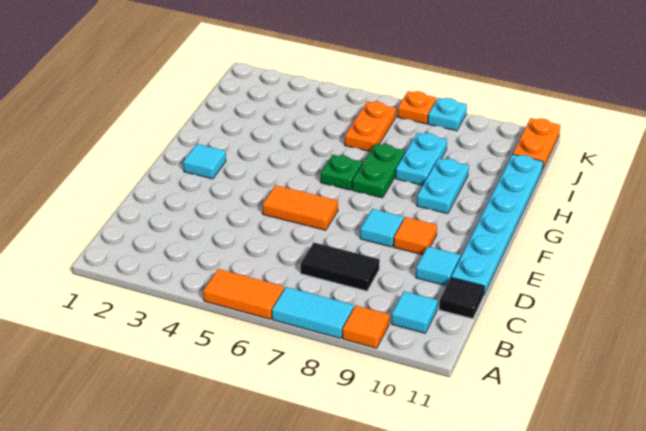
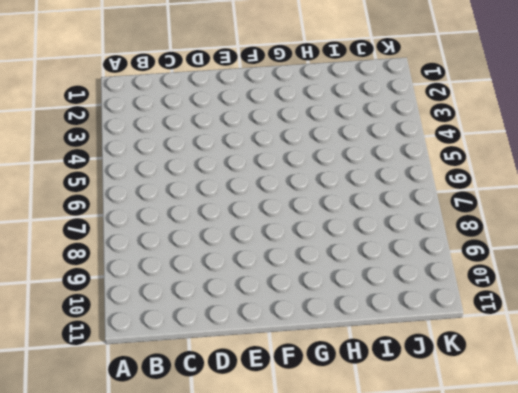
none -> orange 1x2 tile [203,269,284,319]
none -> cyan 1x2 tile [272,287,354,338]
none -> orange 1x1 tile [343,306,389,348]

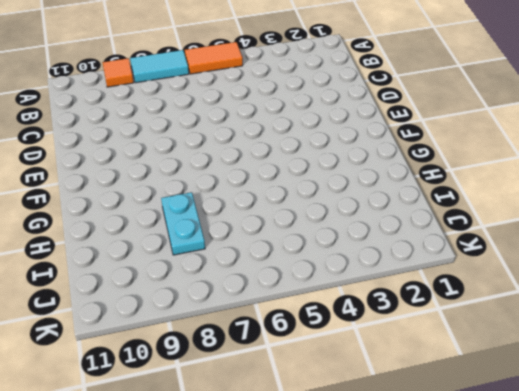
none -> cyan 1x1 tile [391,291,437,333]
none -> black 1x2 tile [301,243,380,291]
none -> black 1x1 tile [439,277,485,319]

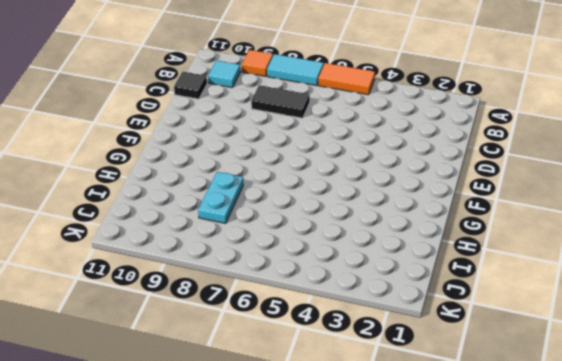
none -> cyan 1x1 tile [416,247,460,286]
none -> cyan 1x6 plate [451,154,543,294]
none -> orange 1x2 tile [263,185,338,230]

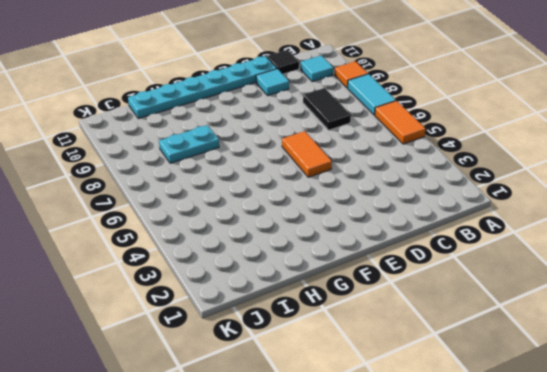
none -> cyan 1x1 tile [360,209,404,247]
none -> orange 1x1 tile [394,217,437,255]
none -> cyan 1x1 tile [183,144,226,179]

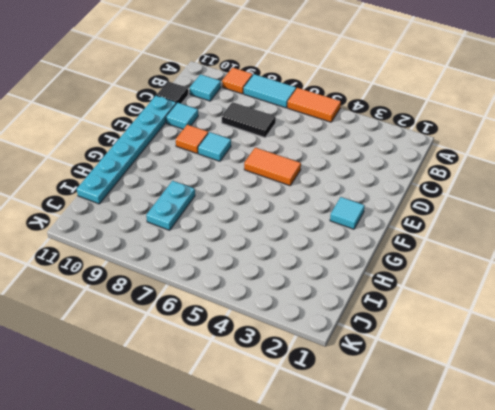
none -> green 1x1 plate [321,155,362,190]
none -> green 1x2 plate [352,144,405,198]
none -> cyan 1x2 plate [417,158,469,214]

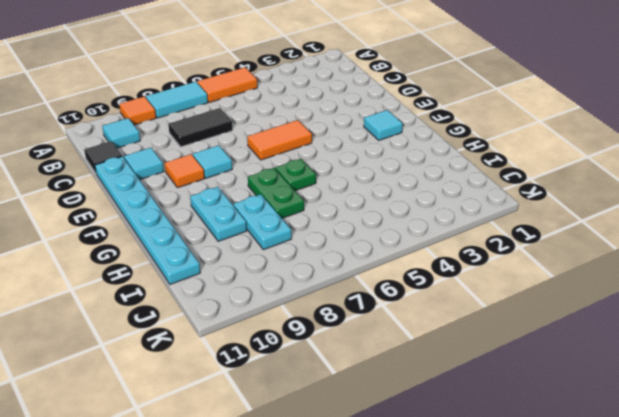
none -> orange 1x2 plate [345,101,396,151]
none -> orange 1x2 plate [513,118,560,170]
none -> orange 1x1 plate [397,91,436,124]

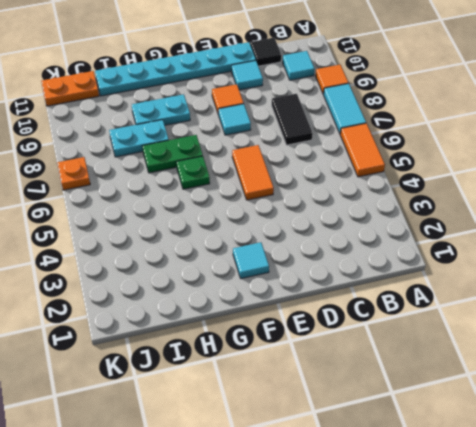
none -> orange 1x2 plate [345,101,396,151]
none -> cyan 1x1 plate [428,98,467,131]

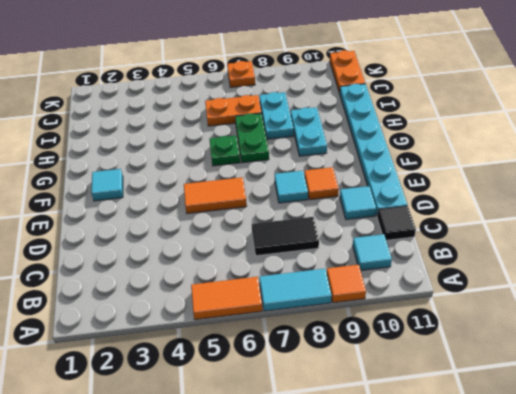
orange 1x2 plate [205,95,262,126] -> orange 1x2 plate turned to [345,101,396,151]
none -> cyan 1x1 plate [428,98,467,131]

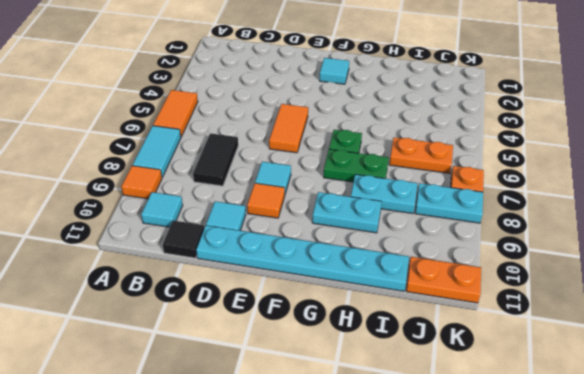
cyan 1x2 plate [415,183,483,223] -> cyan 1x1 plate [428,98,467,131]

